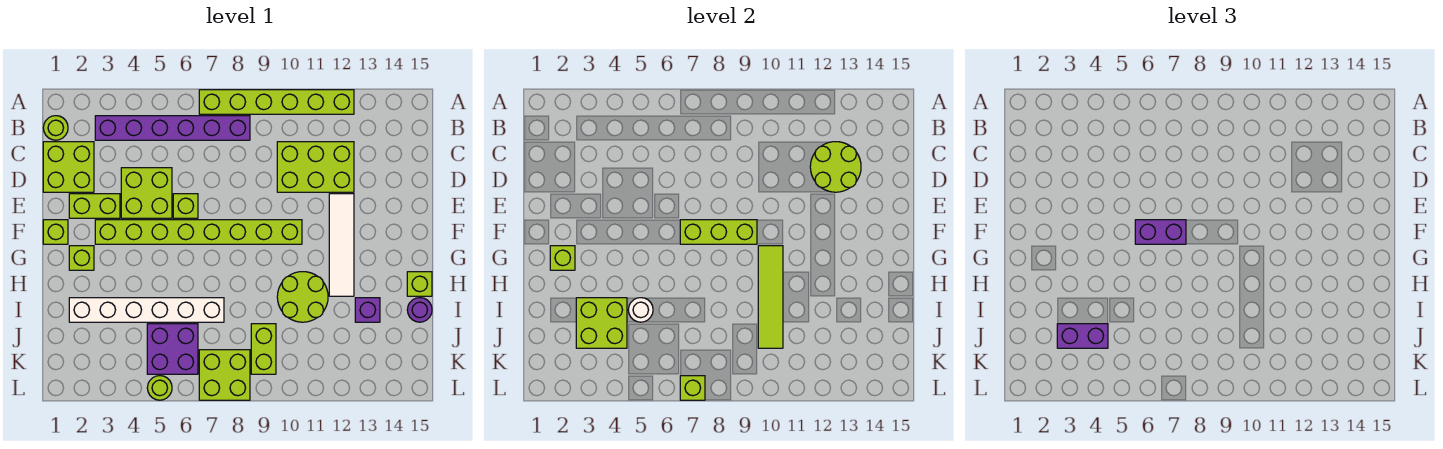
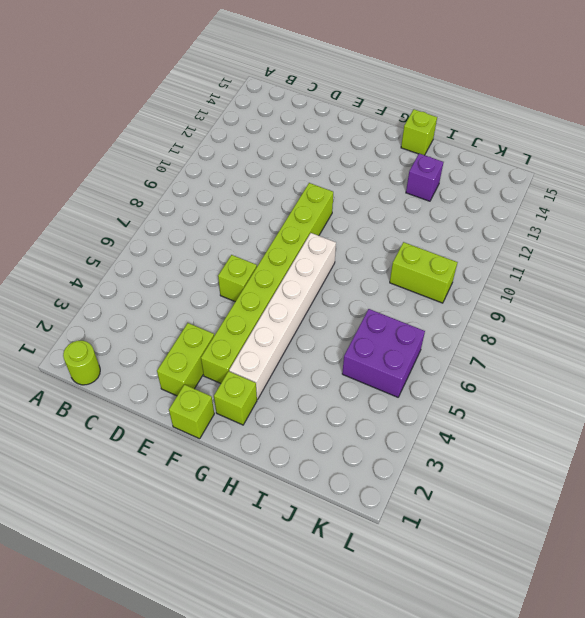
white 1x6 brick [229,233,336,399] -> white 1x6 brick moved to [69,298,224,322]
none -> lime 1x6 brick [199,90,354,114]
none -> purple 1x6 brick [95,116,250,140]
none -> lime 2x2 brick [43,142,94,192]
none -> lime 2x3 brick [277,142,354,192]

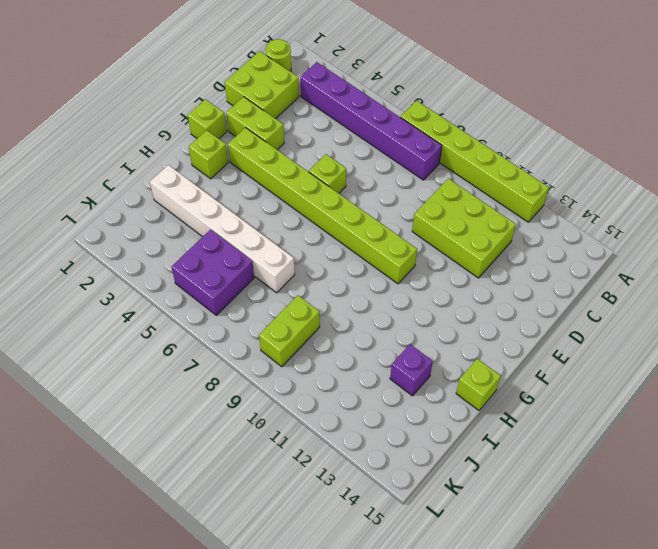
none -> lime 2x2 brick [121,168,172,218]
none -> white 1x4 tile [329,194,354,296]
none -> lime 2x2 round brick [277,272,328,322]
none -> purple 1x1 round brick [407,298,432,322]

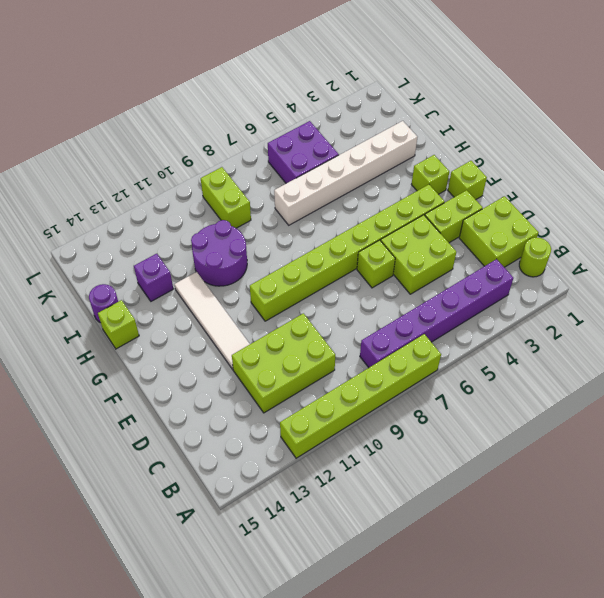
purple 2x2 round brick [191,220,247,286] -> lime 2x2 round brick [277,272,328,322]
none -> lime 2x2 brick [199,350,250,400]
none -> lime 1x1 round brick [147,376,172,400]
none -> lime 2x2 round brick [810,142,861,192]
none -> lime 1x3 brick [680,220,757,244]

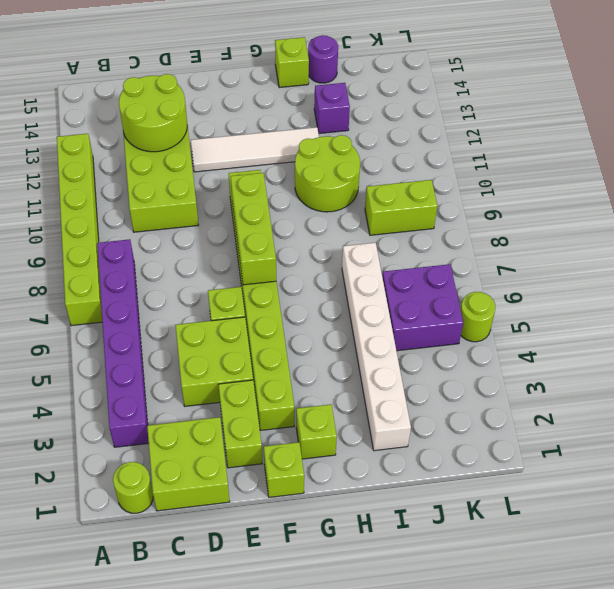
none -> lime 2x2 brick [199,350,250,400]
none -> lime 1x1 brick [550,246,575,270]
none -> lime 1x4 tile [758,246,783,348]
none -> lime 2x2 brick [576,298,627,348]

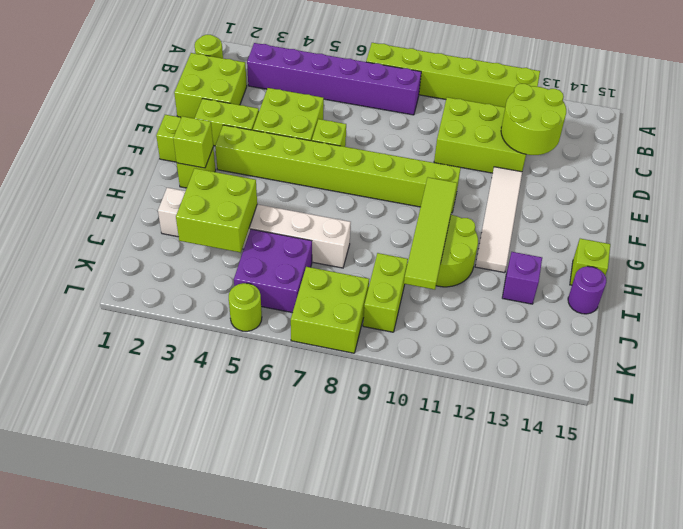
none -> lime 1x3 brick [680,220,757,244]
none -> white 1x1 round brick [628,298,653,322]
none -> lime 1x1 brick [680,376,705,400]
none -> purple 1x2 brick [1135,220,1186,244]

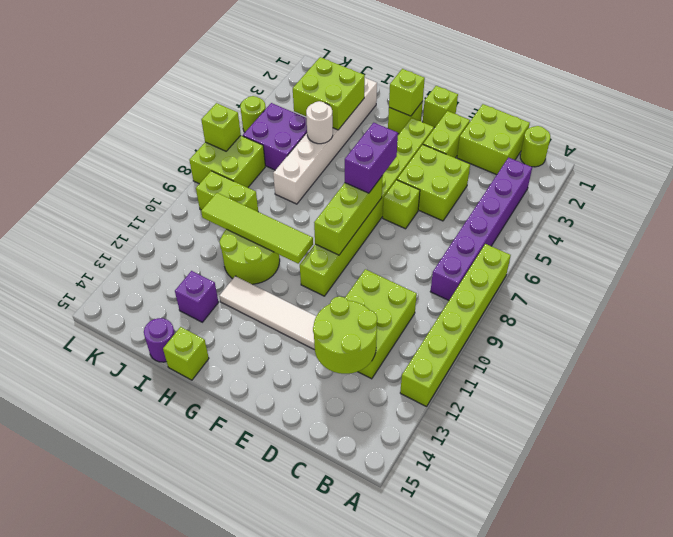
none -> purple 1x2 brick [1057,324,1108,348]

